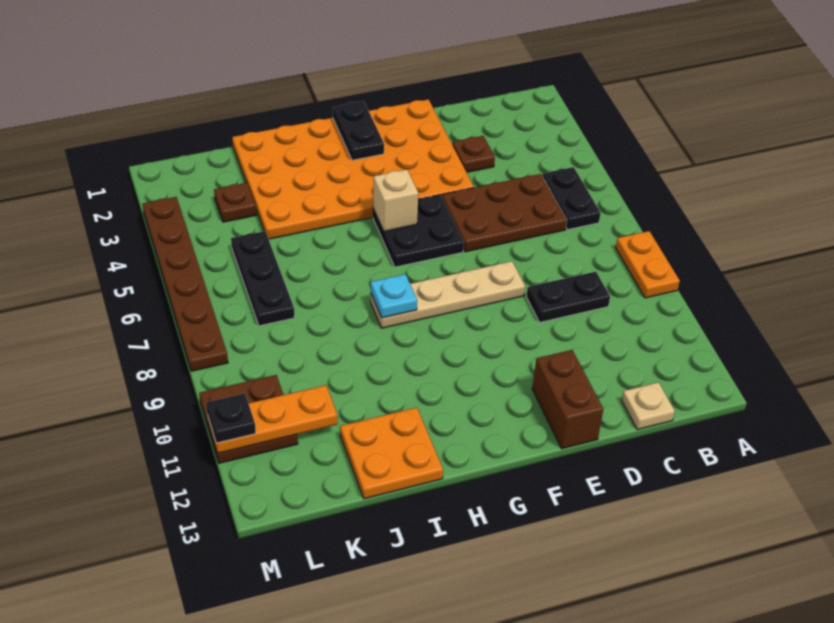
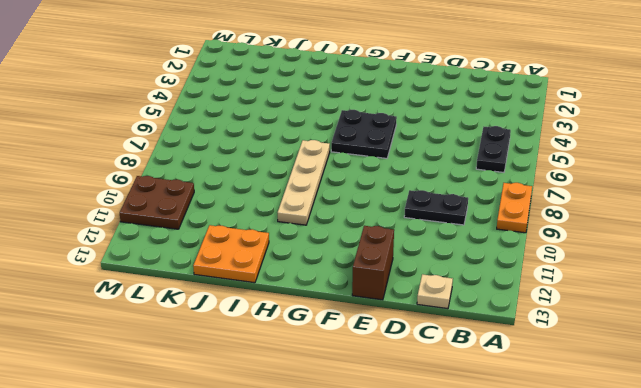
tan 1x4 plate [278,140,330,225] -> tan 1x4 plate turned to [371,261,525,328]
none -> brown 2x3 plate [442,174,567,252]
none -> brown 1x1 plate [452,136,495,172]
none -> orange 4x6 plate [232,99,474,239]

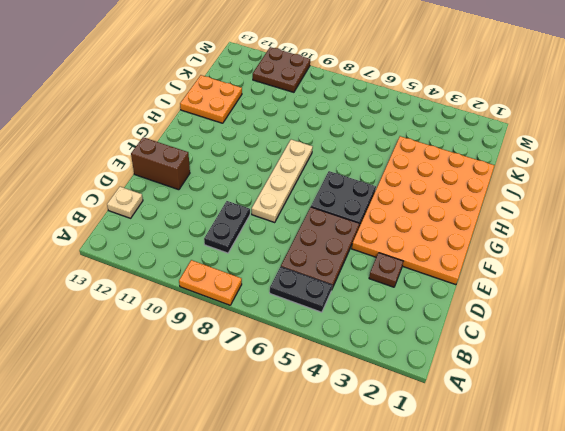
none -> brown 1x1 plate [214,183,257,222]
none -> black 1x3 plate [231,231,295,326]
none -> brown 1x6 plate [143,197,228,371]

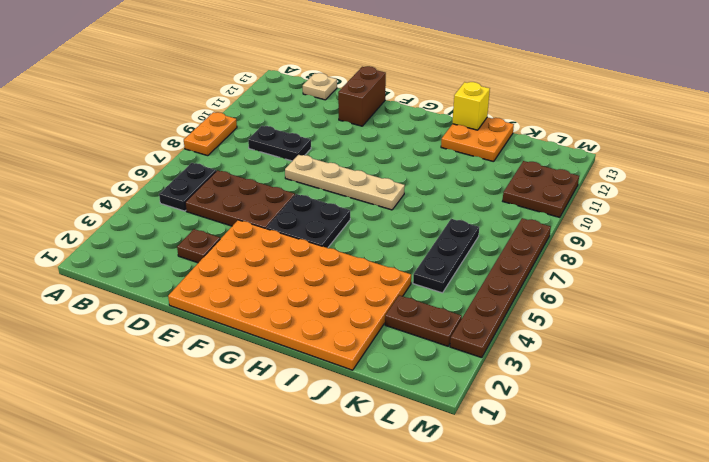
yellow 1x1 brick [452,82,490,130] -> none
brown 1x2 plate [385,295,462,346] -> brown 1x1 plate [214,183,257,222]
none -> black 1x2 plate [333,101,384,160]
none -> tan 1x1 brick [373,170,418,231]
none -> cyan 1x1 plate [371,274,417,318]

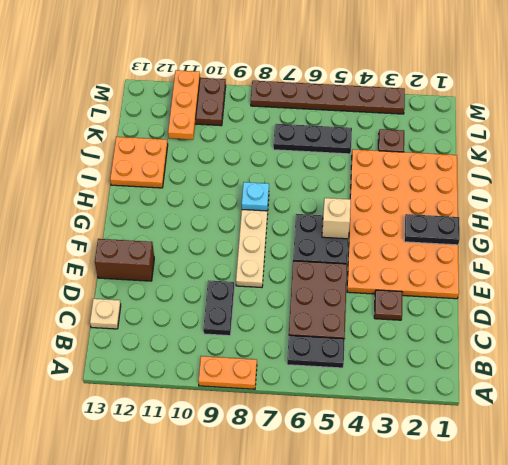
none -> black 1x1 plate [206,393,256,443]

